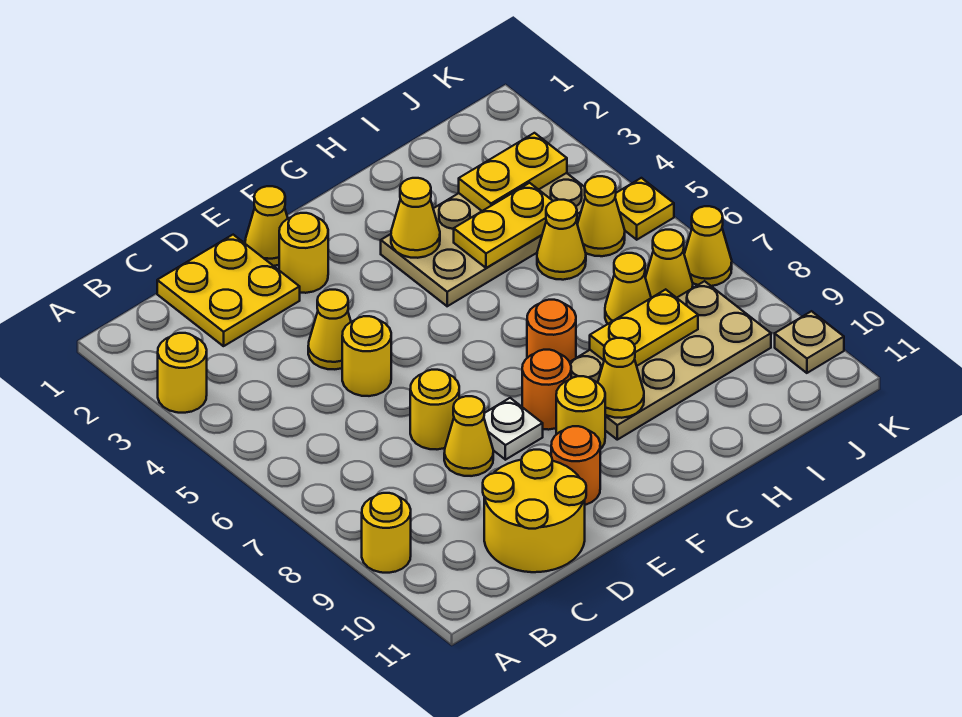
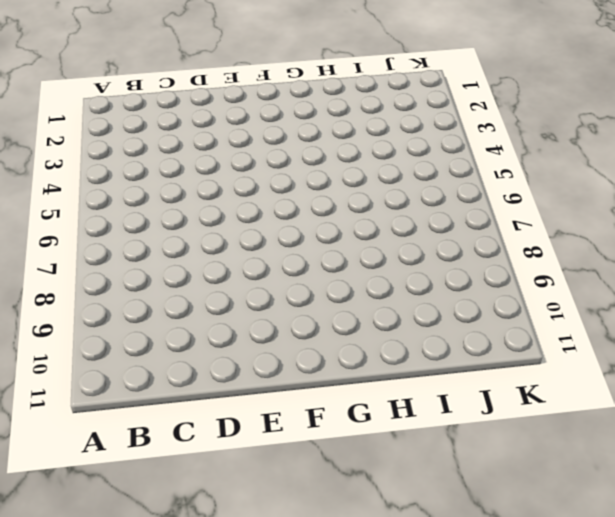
none -> yellow 1x1 round brick [158,333,207,413]
none -> yellow 1x1 round brick [362,493,411,573]
none -> yellow 2x2 plate [157,235,300,346]

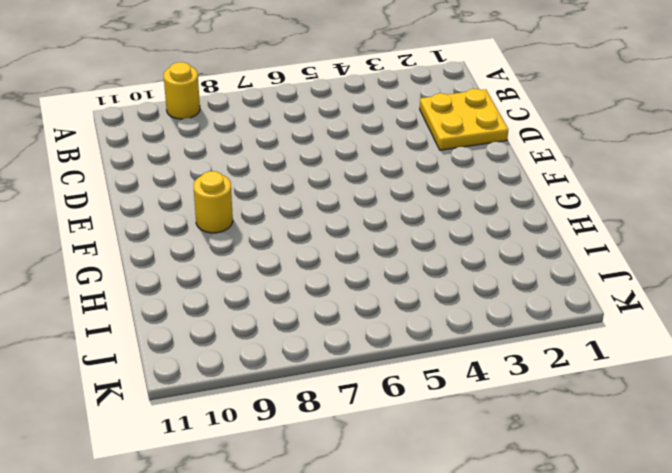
none -> yellow 1x1 round brick [158,333,207,413]
none -> yellow 2x2 round brick [483,450,586,572]
none -> yellow 1x1 cone [308,290,351,369]

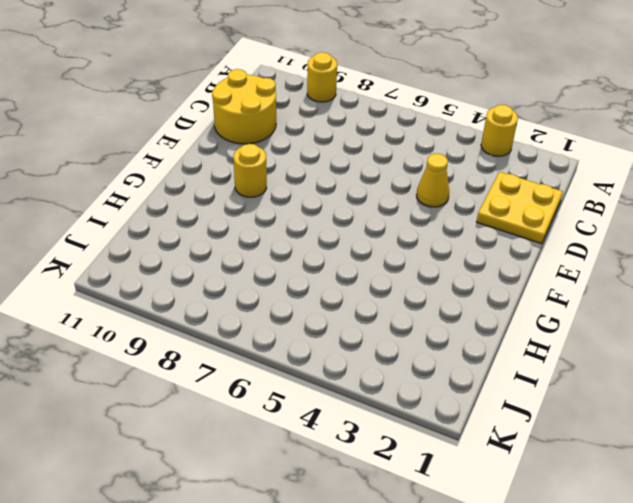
none -> yellow 1x1 round brick [342,316,391,396]
none -> yellow 1x1 round brick [410,370,459,449]
none -> yellow 1x1 cone [444,396,493,476]

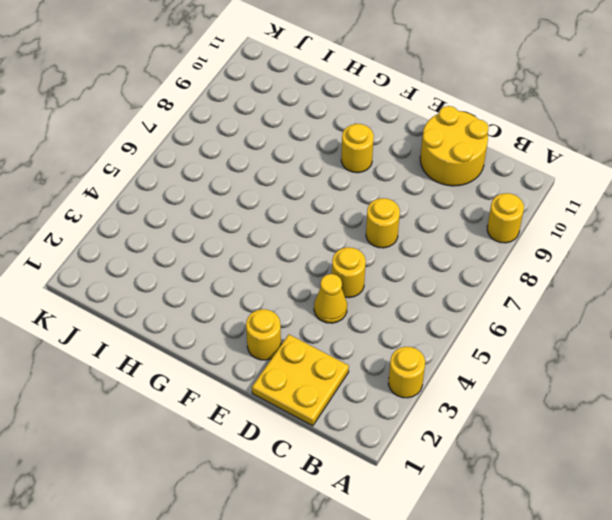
none -> yellow 1x1 cone [444,396,493,476]
none -> yellow 1x1 cone [245,186,288,266]
none -> white 1x1 plate [484,398,543,460]

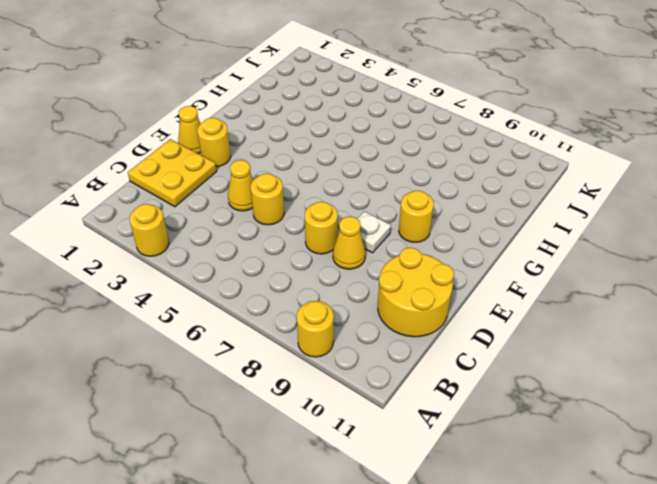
none -> orange 1x1 round brick [551,426,600,505]
none -> orange 1x1 round brick [522,350,571,430]
none -> tan 2x4 plate [381,173,585,306]

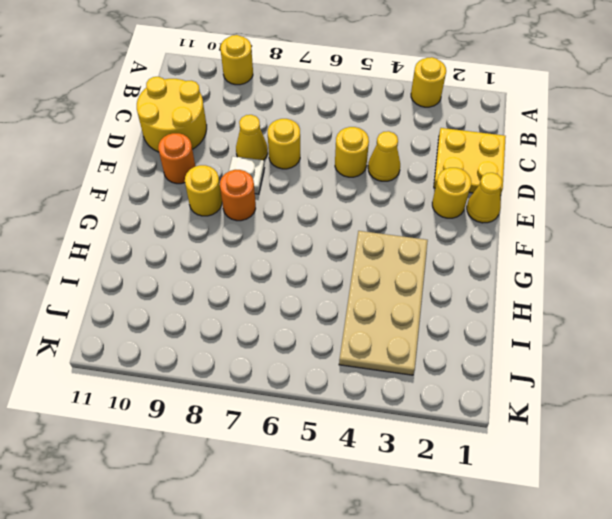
none -> orange 1x1 round brick [527,300,576,362]
none -> tan 2x4 plate [570,281,771,440]
none -> yellow 1x1 cone [537,200,586,280]

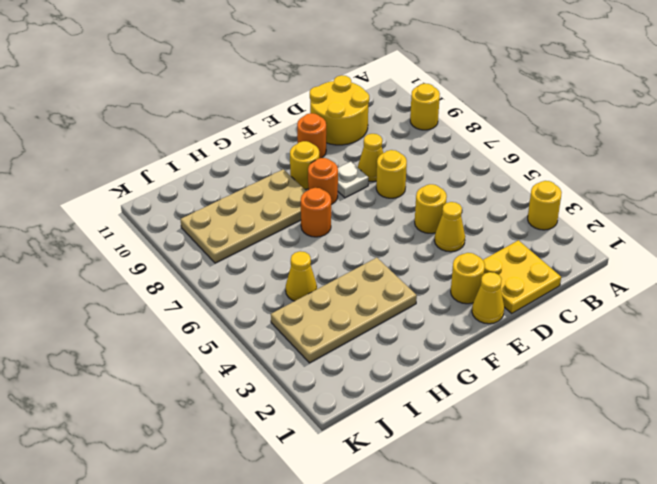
none -> yellow 1x1 cone [605,253,651,324]
none -> yellow 1x1 cone [577,176,625,256]
none -> yellow 1x1 cone [645,230,693,298]

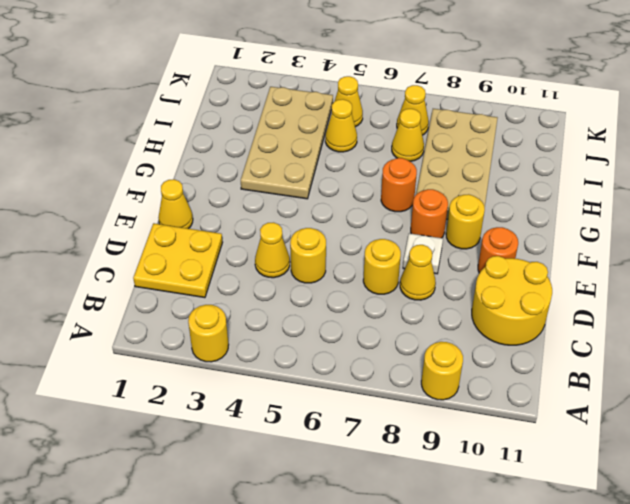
none -> yellow 1x1 round brick [279,213,328,293]
none -> yellow 1x1 plate [615,178,674,240]
none -> yellow 1x1 cone [684,206,732,286]

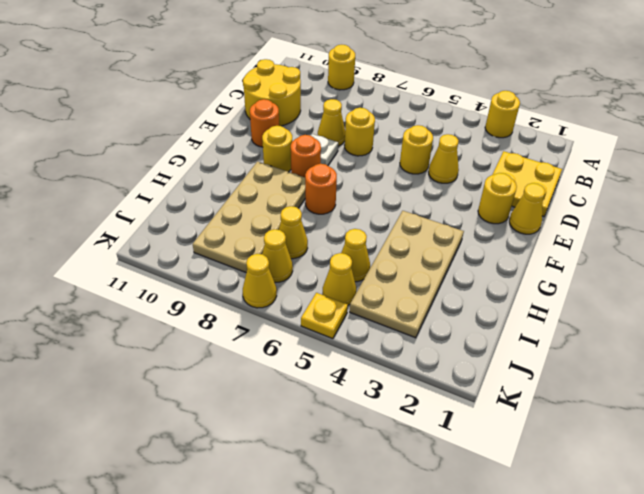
none -> tan 1x1 plate [775,311,844,373]
none -> yellow 1x1 cone [391,178,440,258]
none -> yellow 1x1 cone [598,338,644,418]

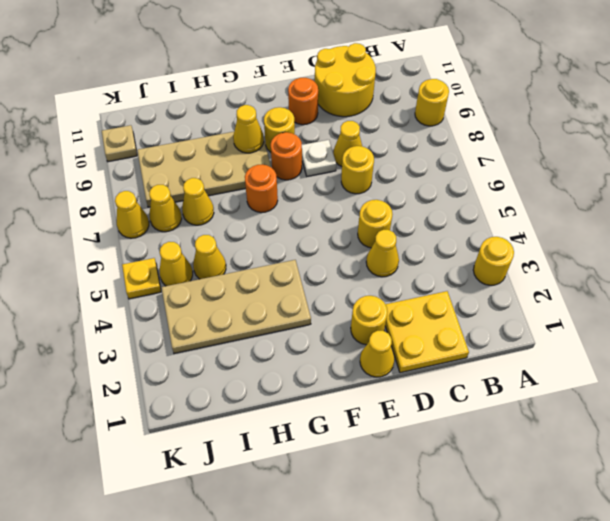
none -> yellow 1x1 cone [391,178,440,258]
none -> yellow 1x2 plate [454,183,553,268]
none -> yellow 1x2 plate [590,289,698,366]

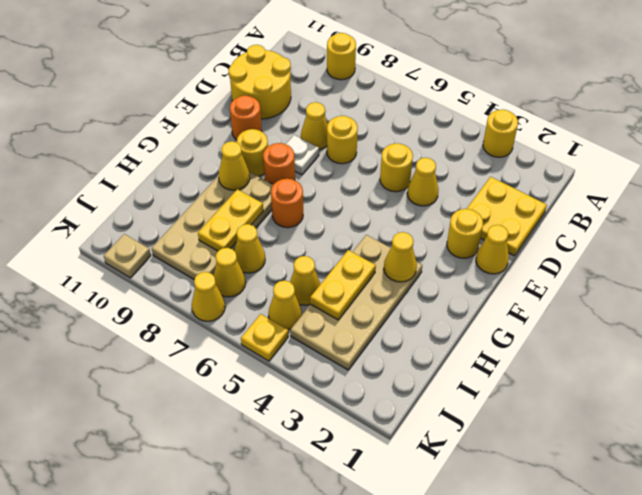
none -> yellow 1x2 plate [459,133,567,211]

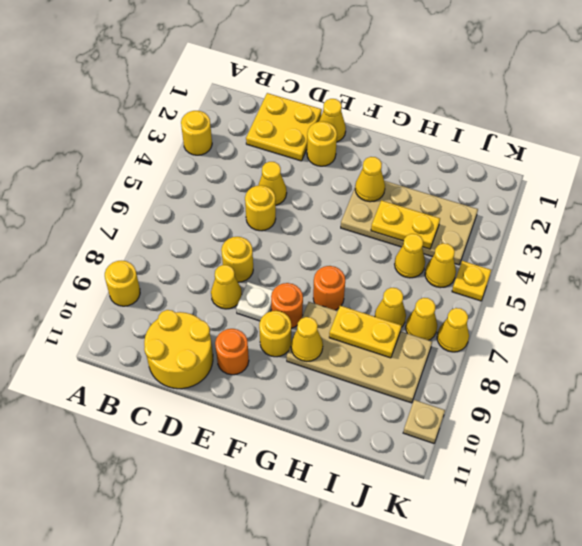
none -> yellow 1x2 plate [459,133,567,211]

